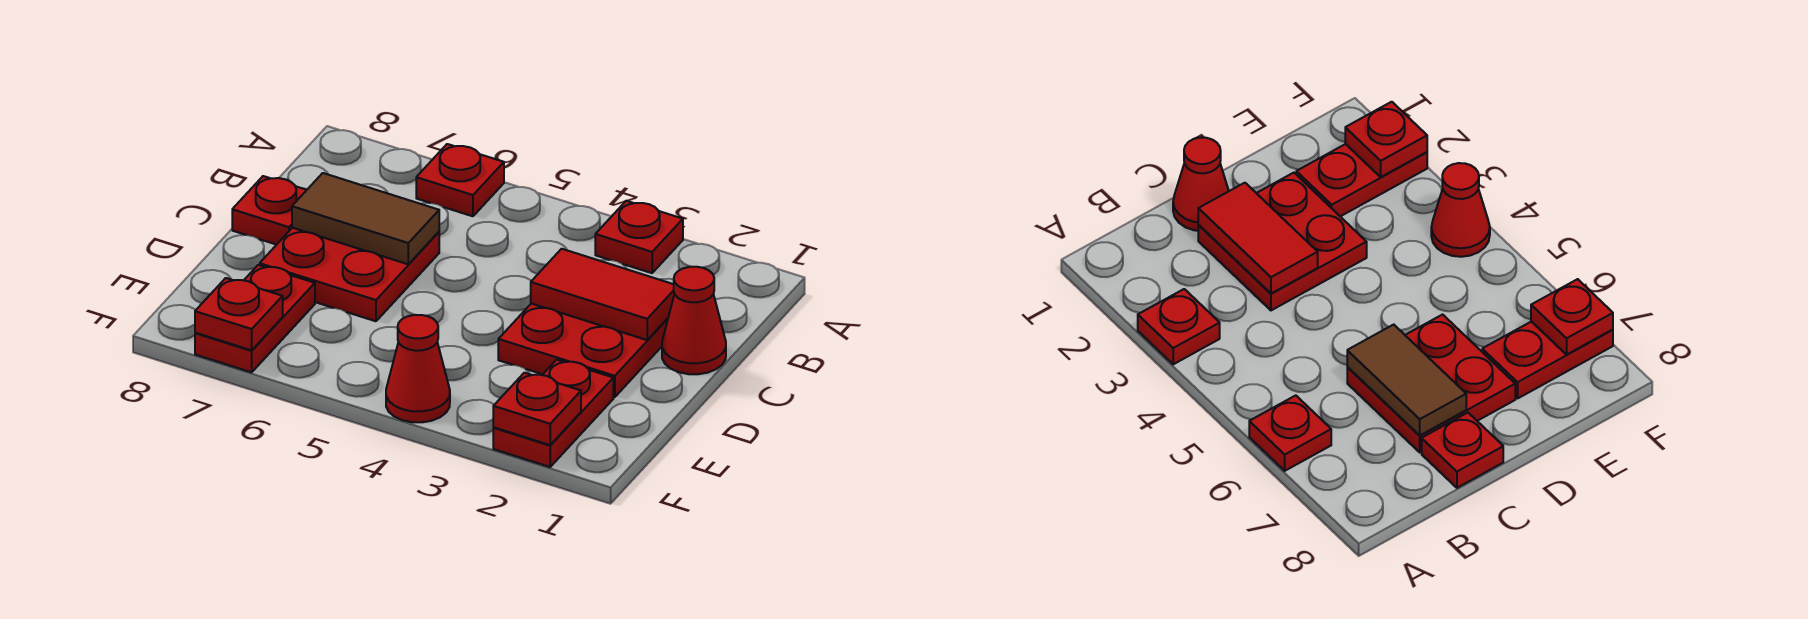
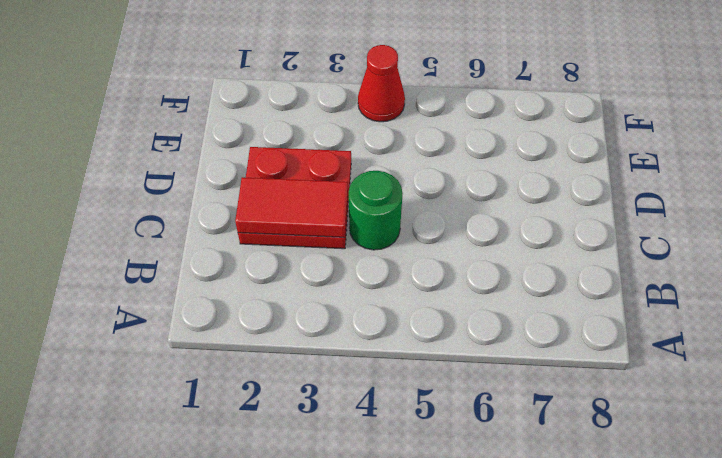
green 1x1 round brick [349,171,403,250] -> none
none -> red 1x1 plate [595,201,683,273]
none -> red 1x1 plate [416,144,504,216]
none -> red 1x1 cone [662,267,726,374]

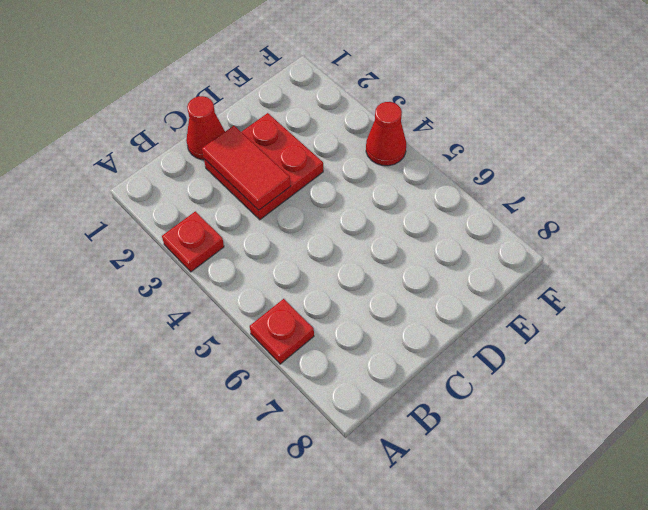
none -> red 2x2 plate [260,228,439,321]
none -> red 1x1 plate [232,176,306,245]
none -> red 1x2 plate [493,360,613,467]

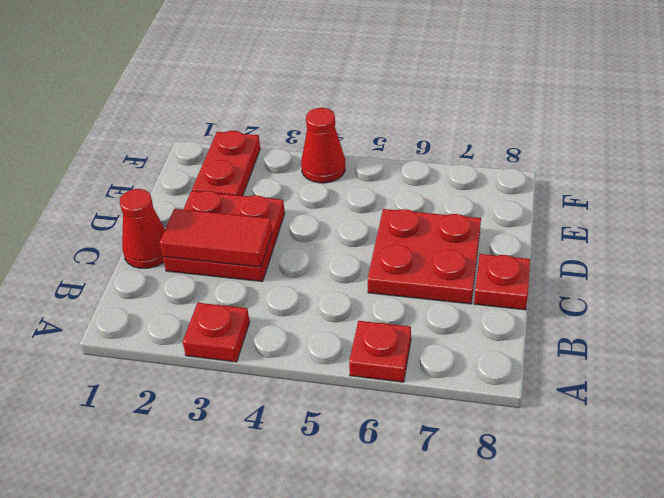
none -> red 1x2 plate [195,265,315,372]
none -> brown 1x2 tile [292,173,439,264]
none -> red 1x1 plate [493,373,581,445]

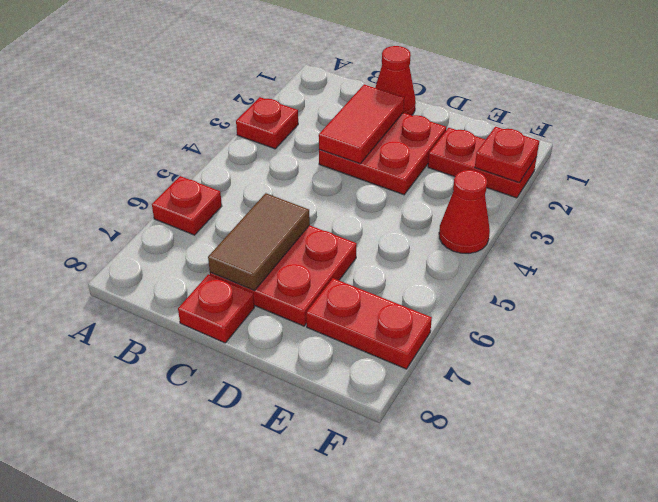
none -> red 1x1 plate [195,278,283,350]

